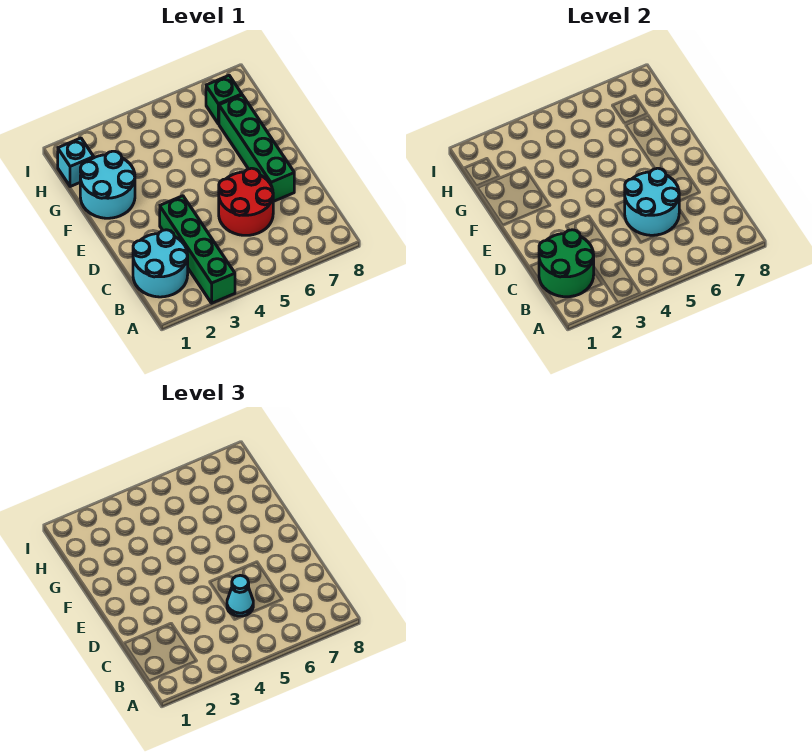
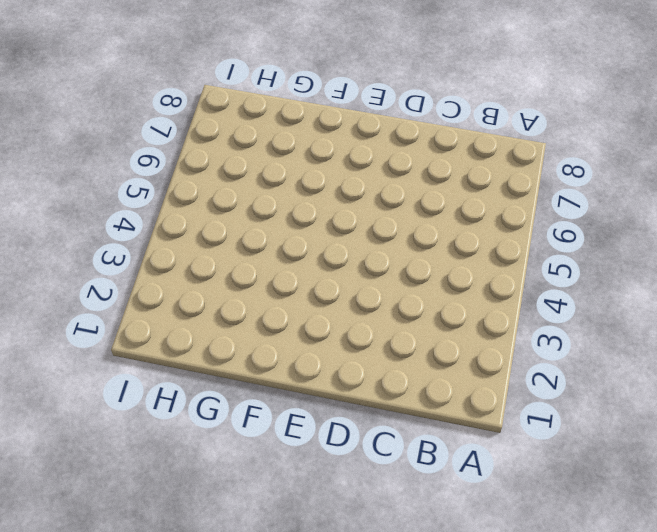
none -> green 1x4 brick [160,196,235,303]
none -> cyan 2x2 round brick [133,230,188,297]

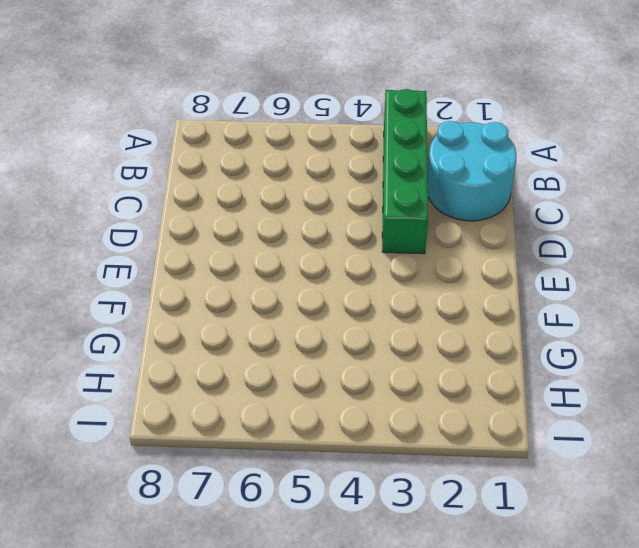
none -> red 2x2 round brick [219,168,273,235]
none -> green 1x4 brick [219,95,294,202]

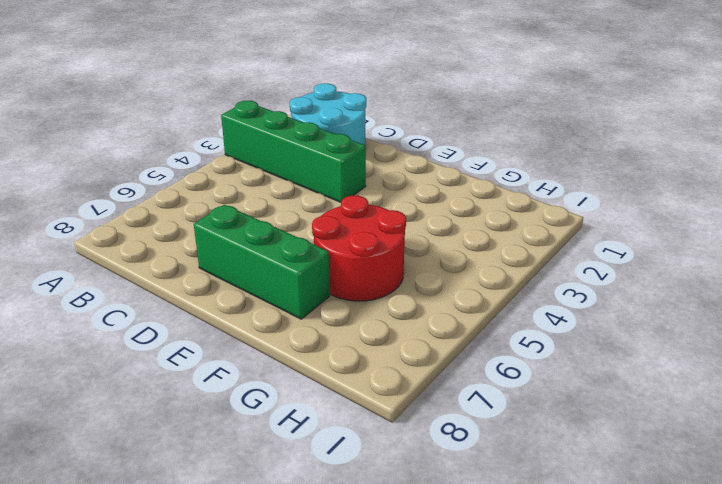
green 1x3 brick [194,205,330,319] -> green 1x4 brick [219,95,294,202]
red 2x2 round brick [312,195,406,301] -> red 2x2 round brick moved to [219,168,273,235]
none -> cyan 2x2 round brick [80,151,135,218]
none -> cyan 1x1 brick [58,138,94,187]

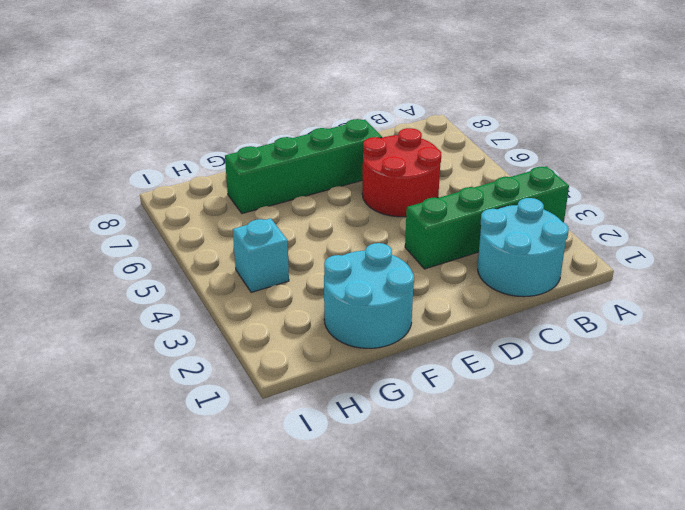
cyan 1x1 brick [233,218,289,292] -> cyan 1x1 brick moved to [58,138,94,187]
none -> green 1x1 brick [206,76,242,124]
none -> green 2x2 round brick [539,230,594,297]

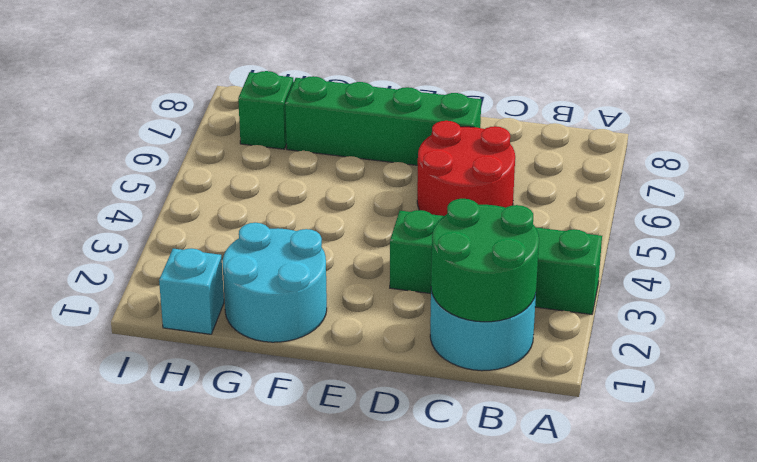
none -> cyan 2x2 round brick [625,168,679,235]
none -> cyan 1x1 cone [227,575,253,616]

